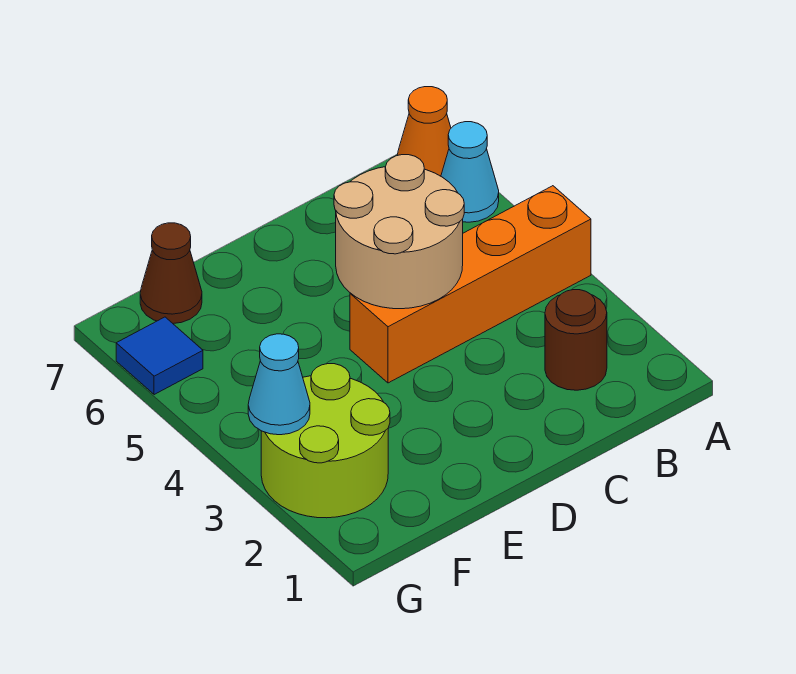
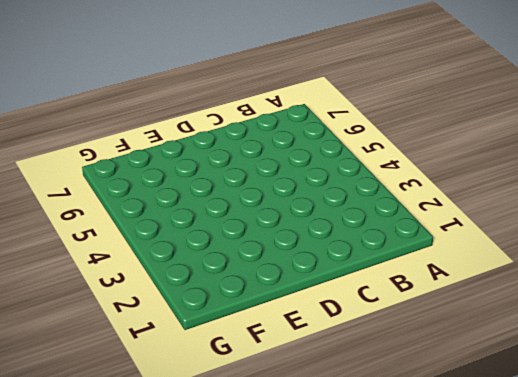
none -> orange 1x4 brick [350,186,591,383]
none -> cyan 1x1 cone [441,122,499,222]

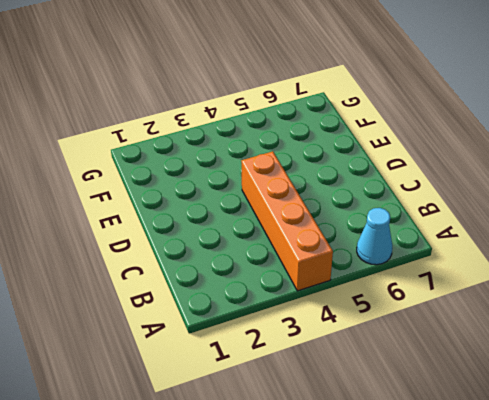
none -> orange 1x1 cone [397,87,451,176]
none -> brown 1x1 round brick [545,290,607,390]

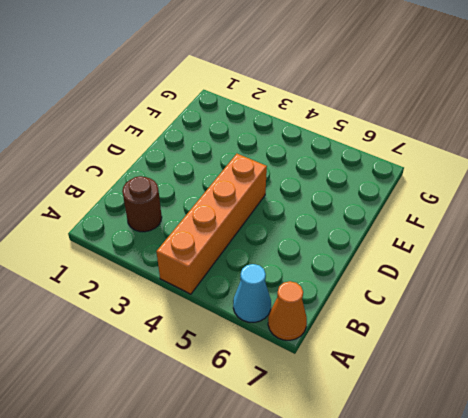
none -> lime 2x2 round brick [261,364,390,518]
none -> brown 1x1 cone [140,223,202,324]

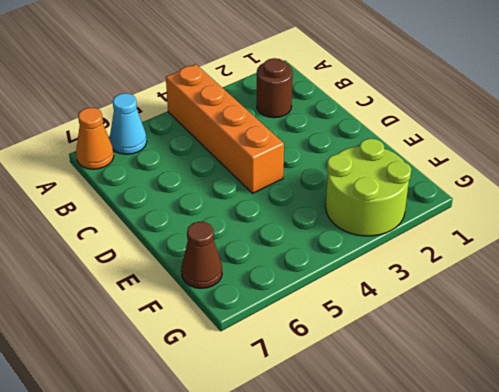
none -> blue 1x1 tile [116,317,203,395]
none -> tan 2x2 round brick [334,155,464,309]

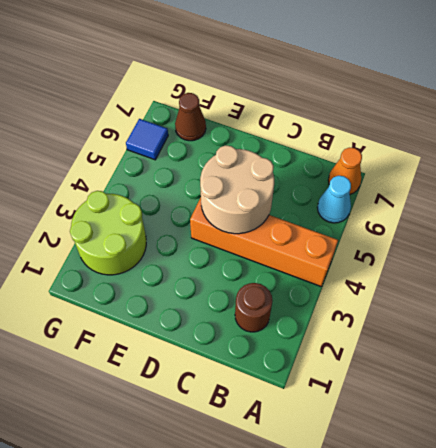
none -> cyan 1x1 cone [248,334,310,435]

